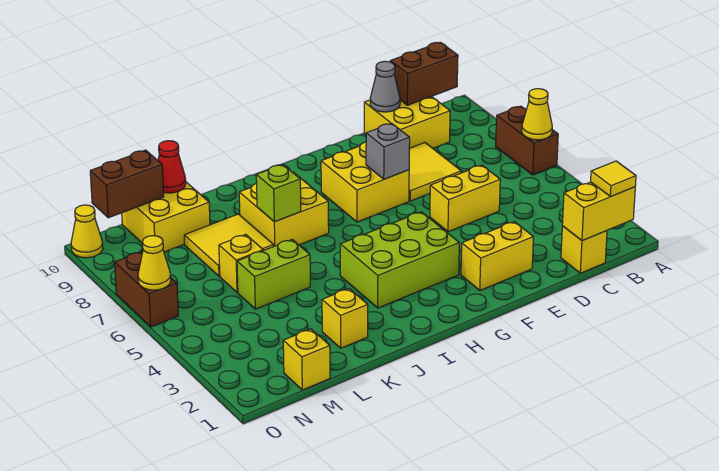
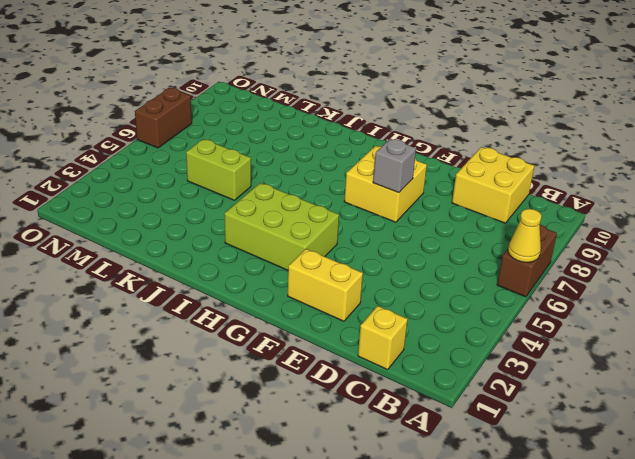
none -> yellow 1x2 brick [430,165,500,232]
none -> yellow 2x2 tile [409,143,461,201]
none -> yellow 2x2 brick [239,172,329,246]

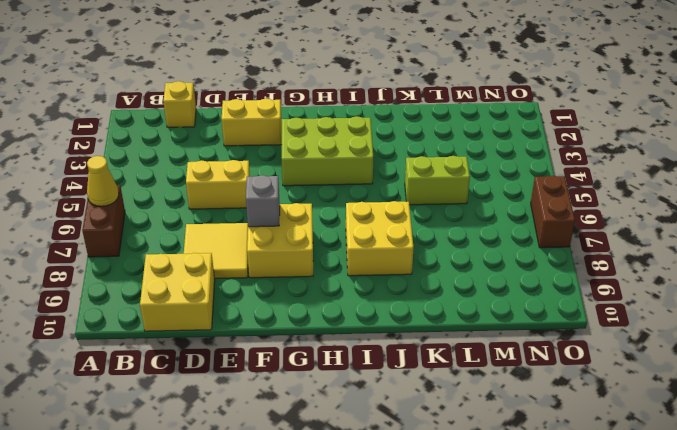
none -> yellow 1x1 brick [322,289,368,348]
none -> yellow 2x2 tile [184,214,274,276]
none -> yellow 1x1 brick [219,234,263,293]

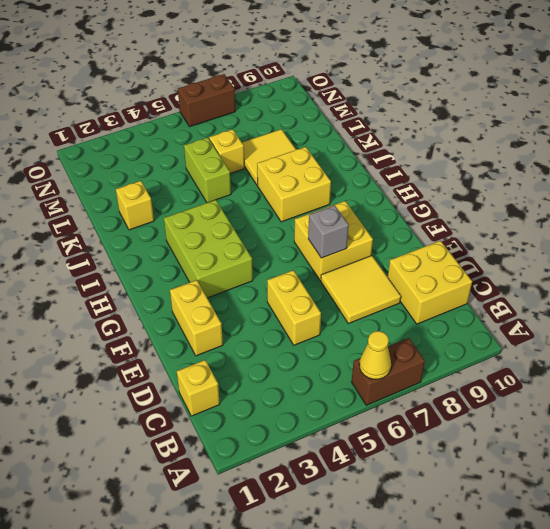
none -> yellow 2x2 brick [122,182,210,252]
none -> yellow 1x1 brick [283,329,330,390]
none -> yellow 1x1 cone [71,205,103,258]

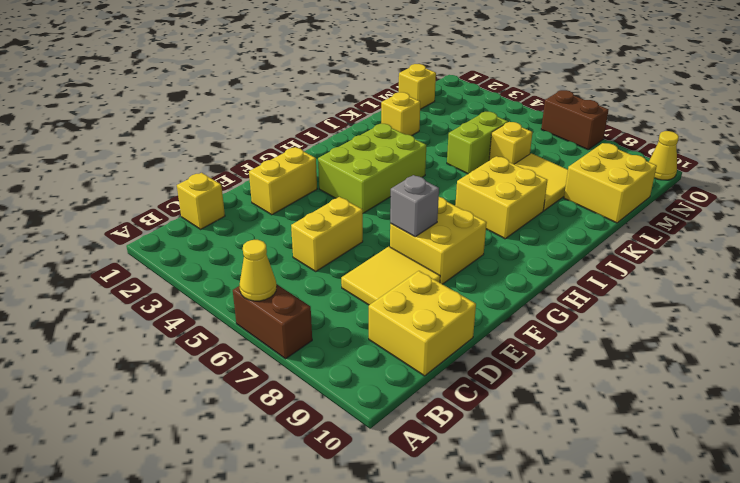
none -> yellow 1x2 brick [562,182,635,241]
none -> brown 1x2 brick [390,42,458,105]
none -> grey 1x1 cone [370,61,400,112]

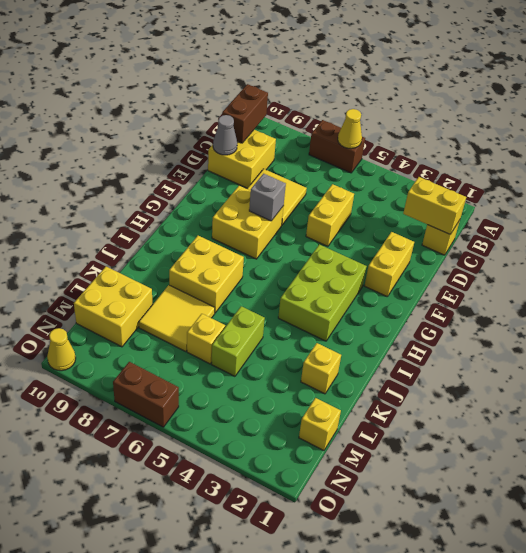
yellow 1x2 brick [403,177,466,234] -> yellow 1x2 brick turned to [562,182,635,241]
none -> lime 1x1 brick [256,164,301,222]
none -> red 1x1 cone [158,141,186,193]
none -> brown 1x2 brick [90,150,164,218]

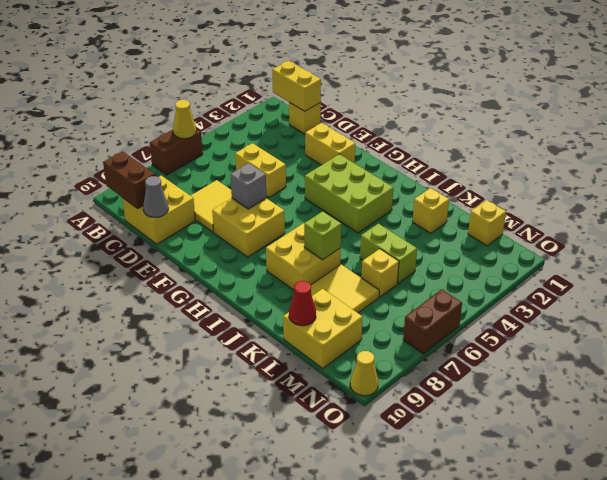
none -> brown 1x2 brick [90,150,164,218]
none -> yellow 1x1 cone [138,236,171,290]
none -> yellow 1x1 tile [591,161,636,197]

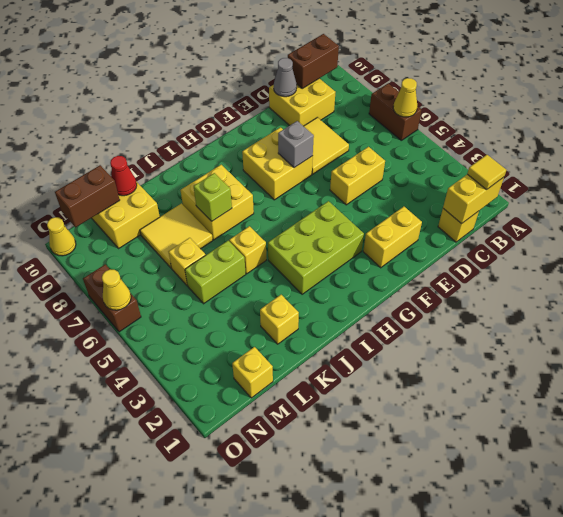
yellow 1x1 brick [229,226,266,274] -> none

